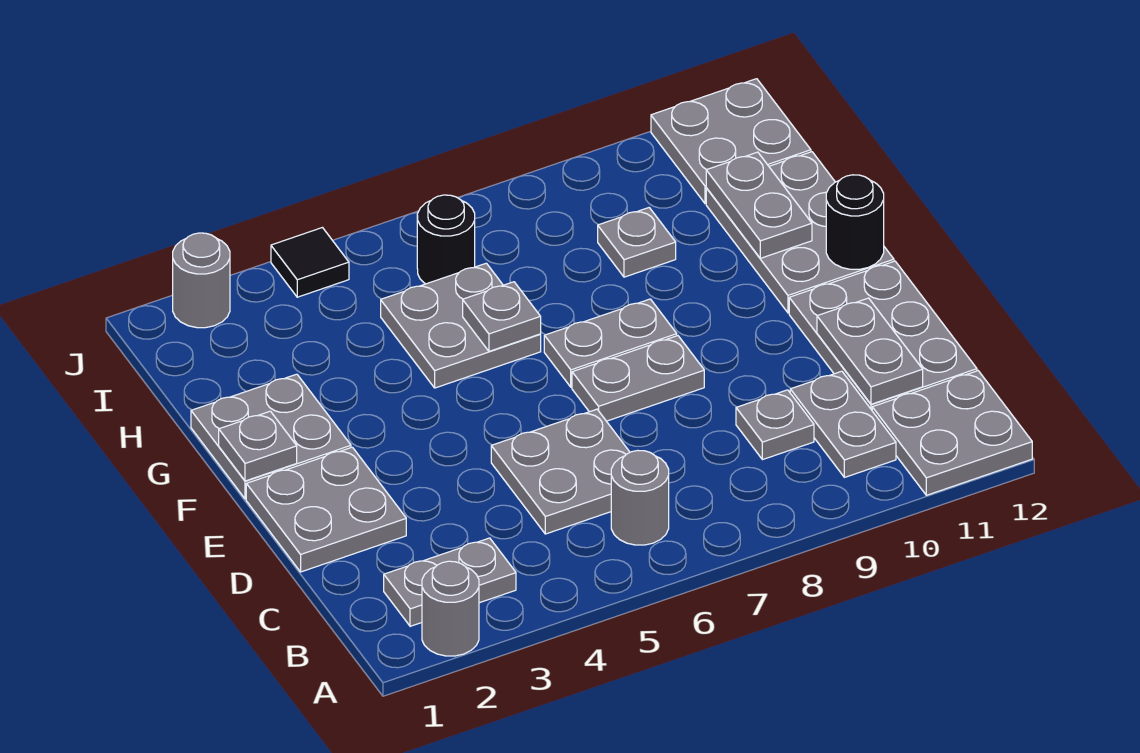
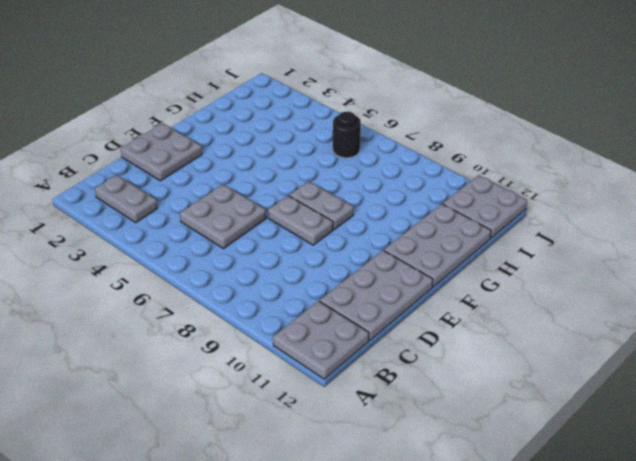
none -> grey 1x1 round brick [422,561,479,656]
none -> grey 1x1 round brick [611,451,669,545]
none -> grey 1x2 plate [790,371,896,477]

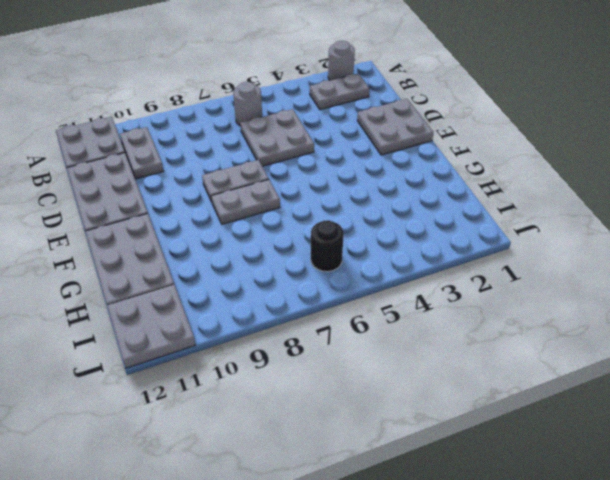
none -> grey 1x1 plate [736,390,814,460]
none -> grey 2x2 plate [191,374,351,499]
none -> grey 2x2 plate [381,263,541,388]

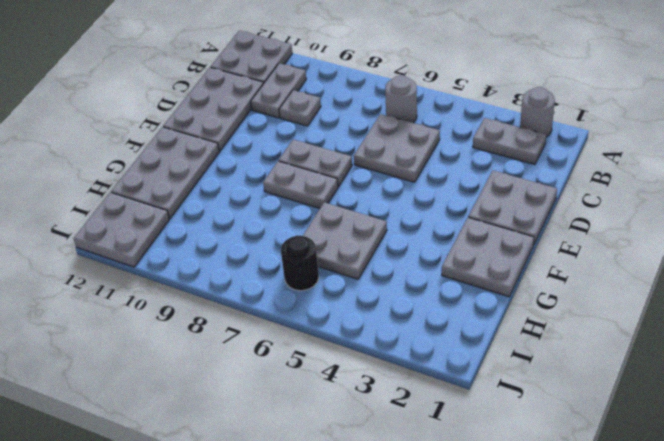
none -> grey 1x1 plate [598,208,676,277]
none -> grey 1x1 round brick [173,233,230,328]
none -> black 1x1 tile [271,228,349,297]

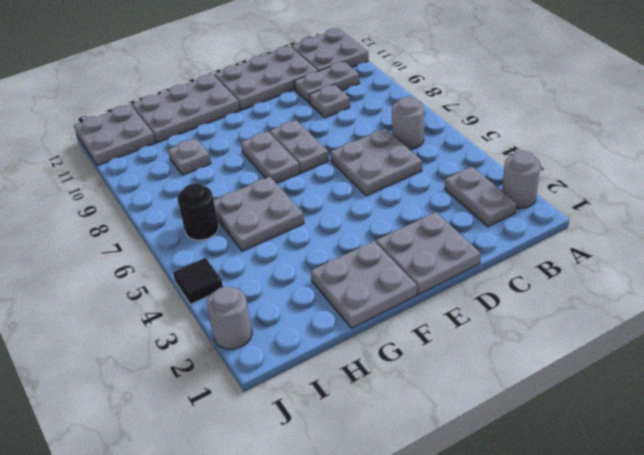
none -> grey 1x2 plate [817,298,923,404]
none -> grey 1x1 plate [219,411,297,481]
none -> black 1x1 round brick [826,175,884,269]

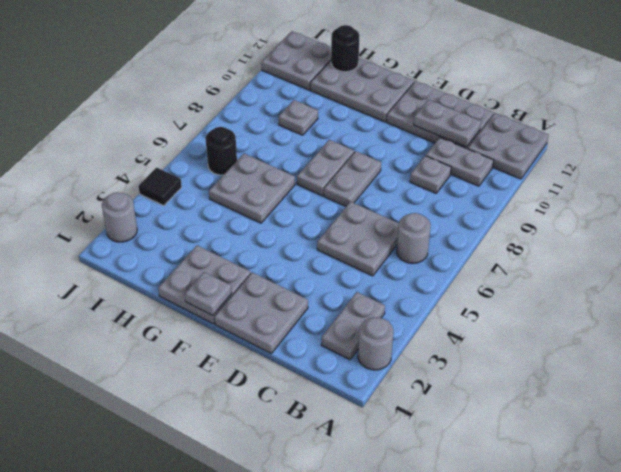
black 1x1 round brick [331,25,360,72] -> black 1x1 round brick moved to [826,175,884,269]
none -> grey 1x1 plate [463,282,541,351]
none -> grey 1x2 plate [706,152,812,258]

